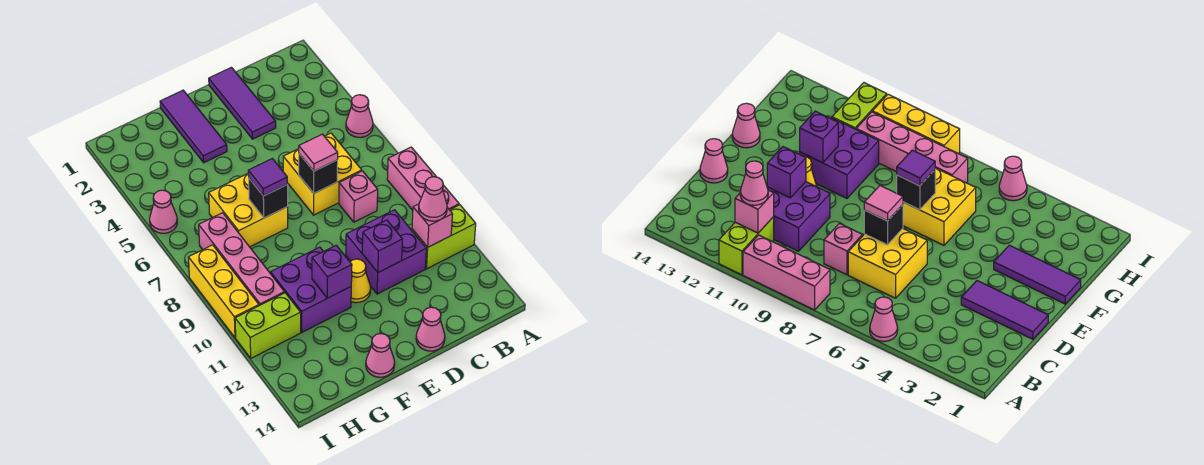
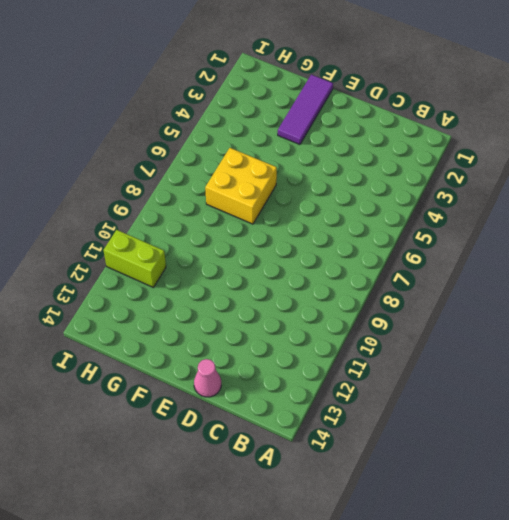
none -> pink 1x1 cone [346,95,373,137]
none -> pink 1x3 brick [387,147,459,210]
none -> lime 1x2 brick [412,205,476,269]

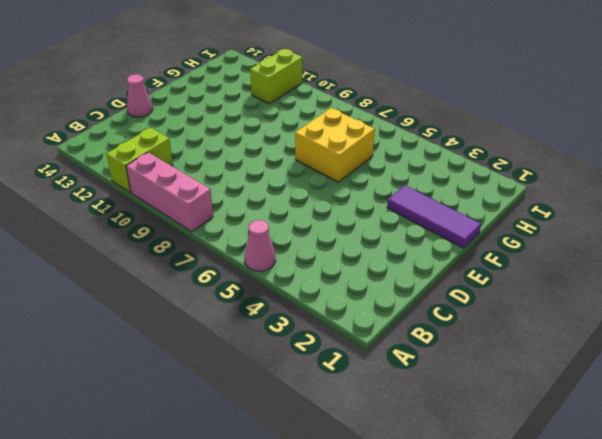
none -> yellow 2x2 brick [283,133,362,215]
none -> pink 1x1 brick [339,171,378,222]
none -> purple 2x2 brick [346,210,426,294]

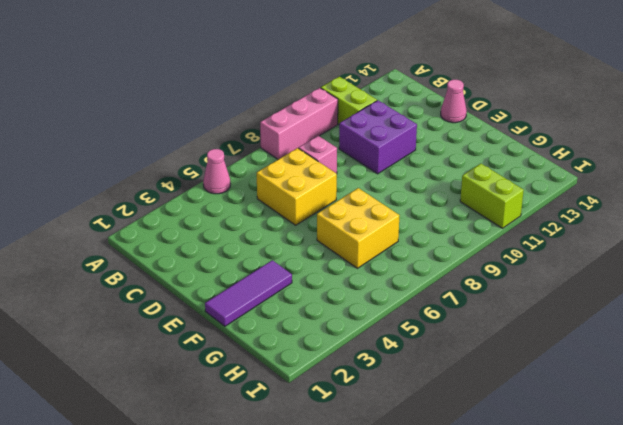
none -> purple 1x3 tile [209,67,276,139]
none -> yellow 1x1 cone [350,259,371,303]
none -> purple 2x2 brick [271,247,351,332]

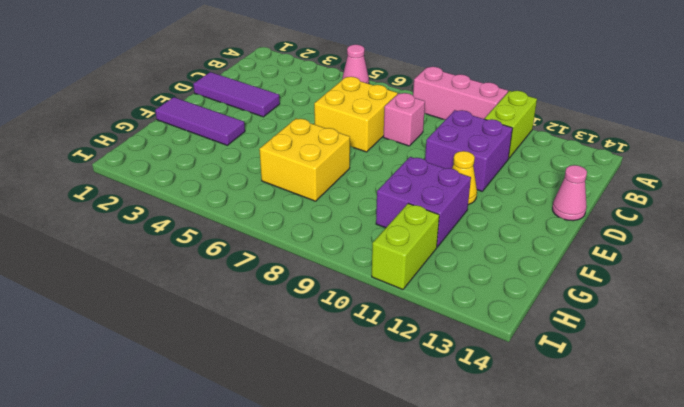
none -> pink 1x1 cone [366,333,395,377]
none -> pink 1x4 brick [199,213,285,306]
none -> pink 1x1 cone [150,190,177,233]

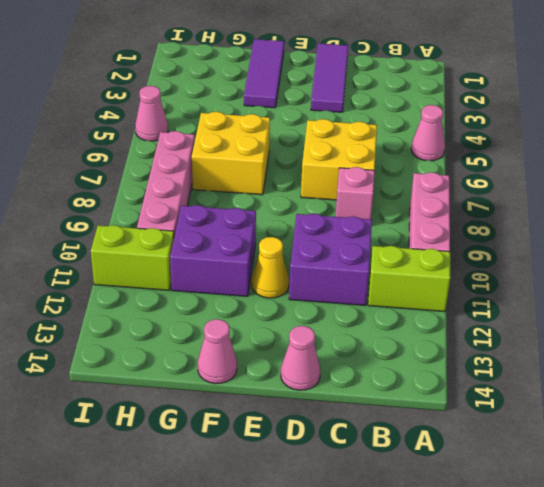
none -> yellow 1x3 brick [189,245,259,338]
none -> pink 1x1 brick [412,204,453,247]
none -> black 1x1 brick [299,154,338,193]

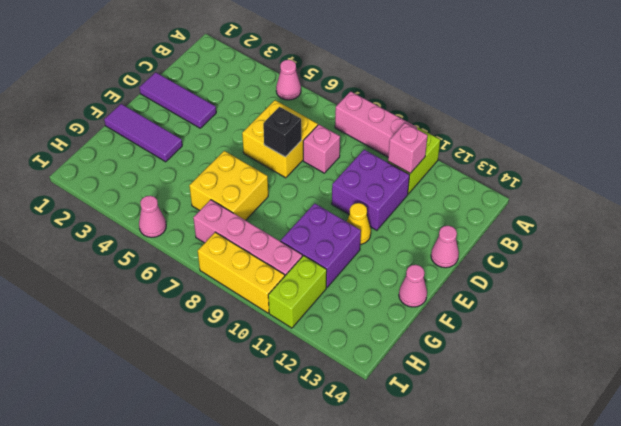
none -> purple 1x1 brick [362,220,403,272]
none -> black 1x1 brick [249,179,288,218]
none -> purple 1x1 brick [312,245,352,298]

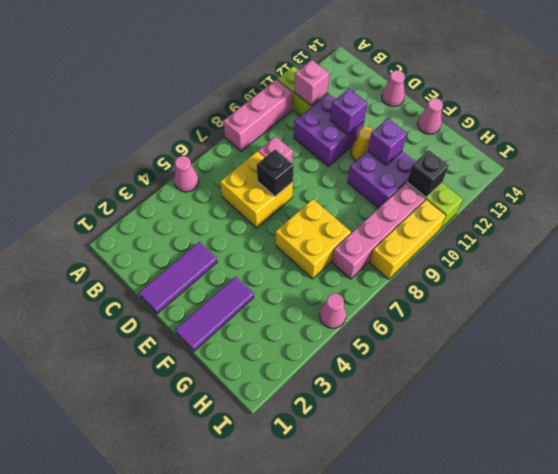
black 1x1 brick [407,150,449,197] -> black 1x1 brick moved to [249,179,288,218]
none -> pink 1x1 cone [419,177,447,221]
none -> pink 1x1 tile [299,134,338,171]
none -> purple 1x1 tile [248,159,287,196]

